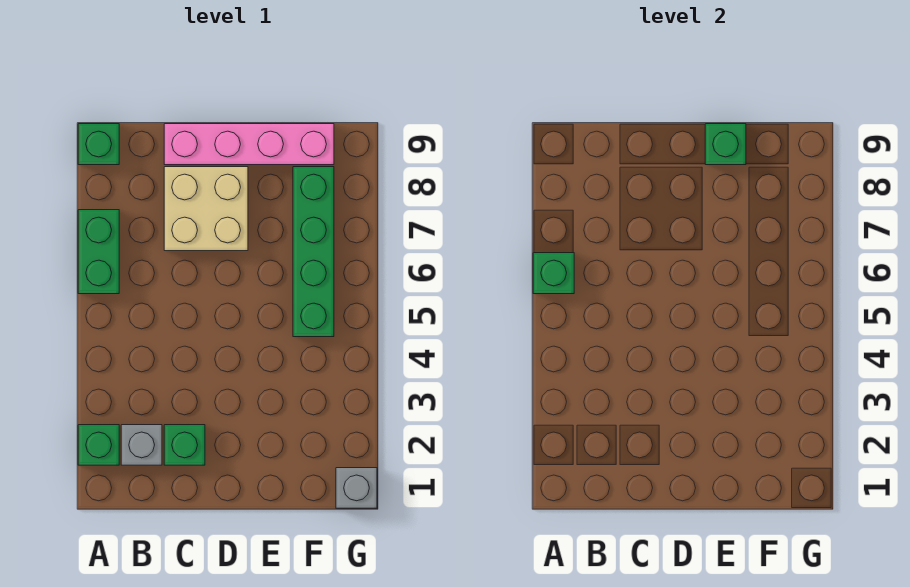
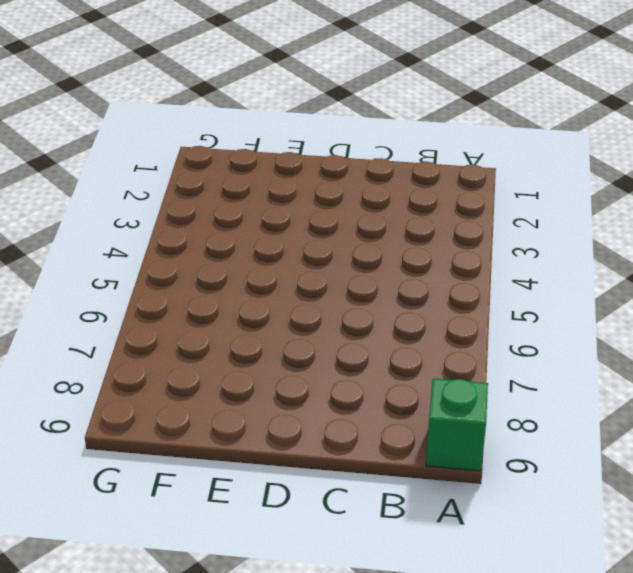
none -> green 1x1 brick [78,425,119,465]
none -> green 1x2 brick [78,210,119,294]

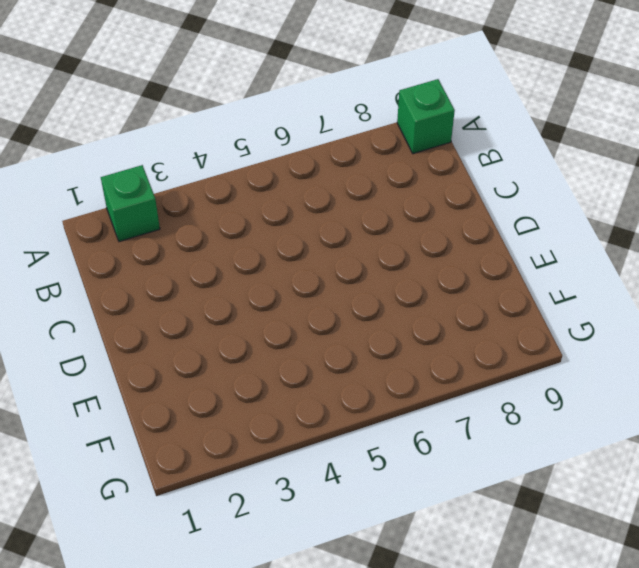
none -> green 1x2 brick [78,210,119,294]
none -> grey 1x1 brick [121,425,162,465]

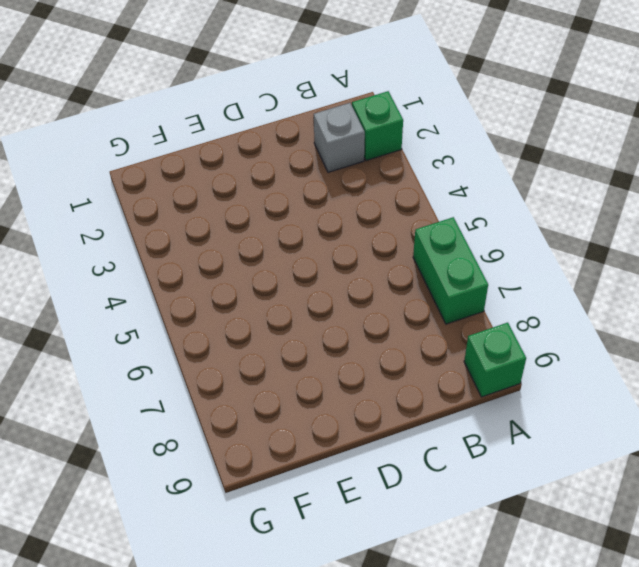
none -> green 1x1 brick [164,425,205,465]
none -> tan 2x2 brick [164,167,248,251]

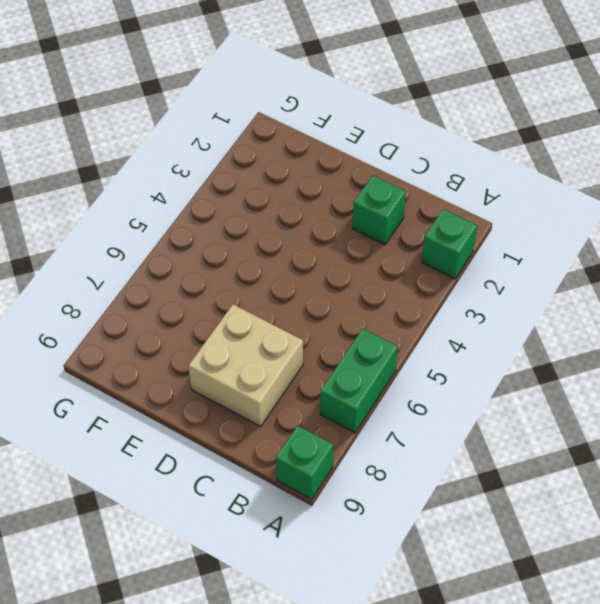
none -> grey 1x1 brick [121,425,162,465]
none -> pink 1x4 brick [164,124,334,165]

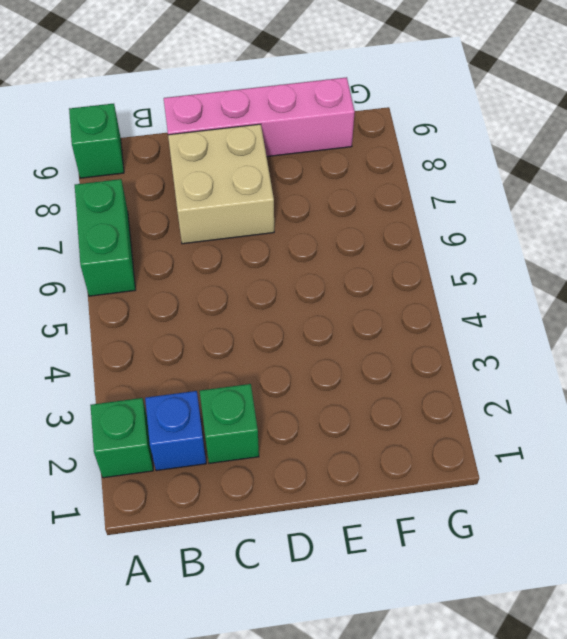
blue 1x1 brick [145,391,206,471] -> grey 1x1 brick [121,425,162,465]
none -> green 1x4 brick [293,167,334,337]
none -> grey 1x1 brick [336,468,377,508]

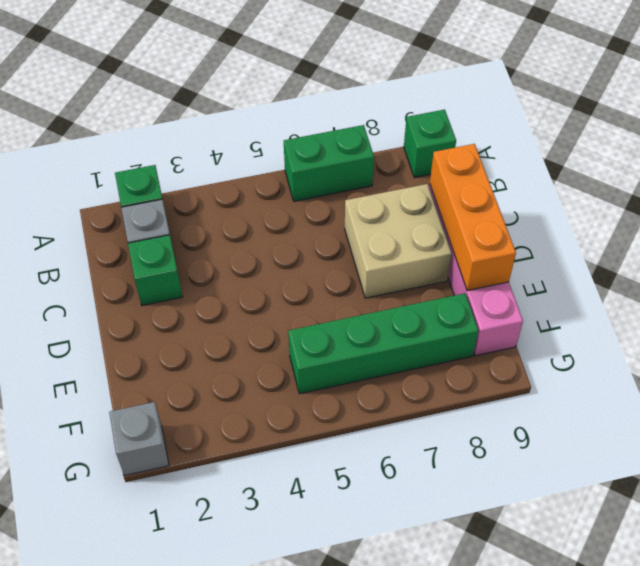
orange 1x3 brick [430,144,516,291] -> green 1x1 brick [705,124,746,165]
none -> green 1x1 brick [533,253,574,294]

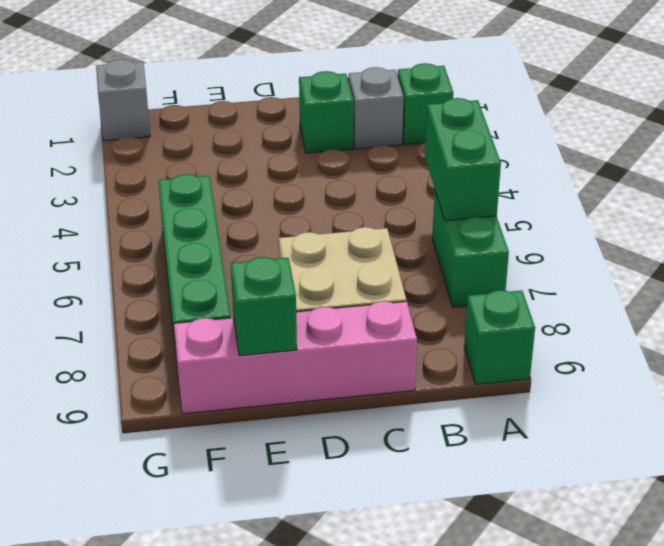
green 1x2 brick [425,98,501,221] -> green 1x1 brick [533,253,574,294]

